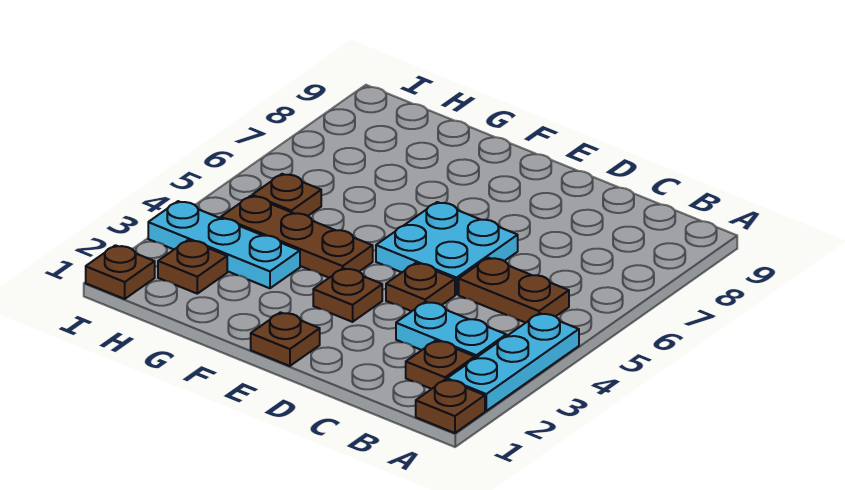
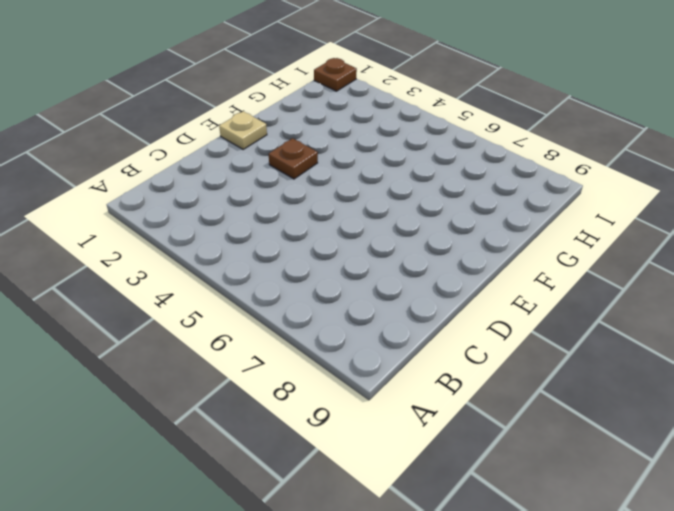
tan 1x1 plate [219,111,267,149] -> brown 1x1 plate [251,312,320,366]
none -> brown 1x1 plate [416,379,485,433]
none -> cyan 1x3 plate [447,313,579,411]
none -> brown 1x1 plate [406,341,475,389]

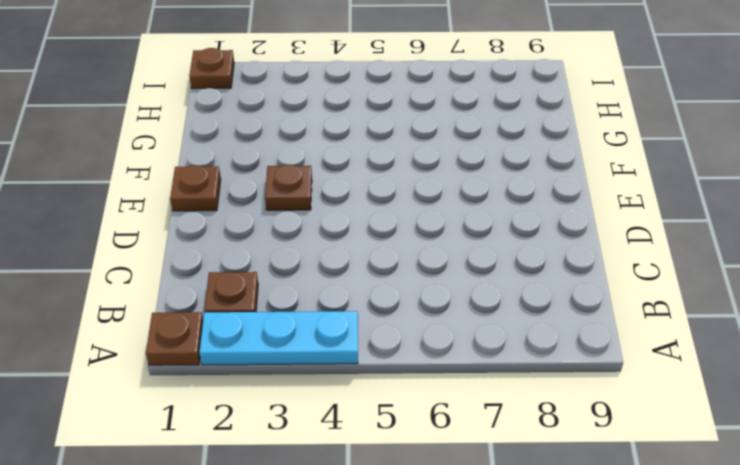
none -> cyan 1x2 plate [396,302,506,358]
none -> brown 1x2 plate [459,258,569,323]
none -> brown 1x1 plate [386,263,455,311]

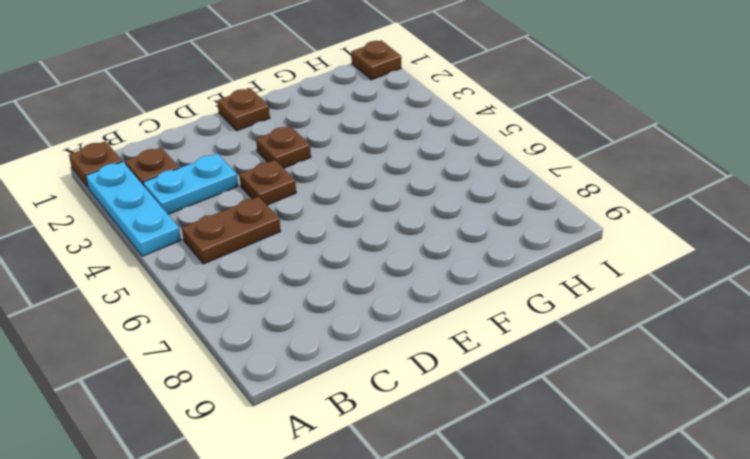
none -> cyan 2x2 plate [376,202,518,295]
none -> brown 1x3 plate [221,196,373,278]
none -> cyan 1x3 plate [148,201,300,288]

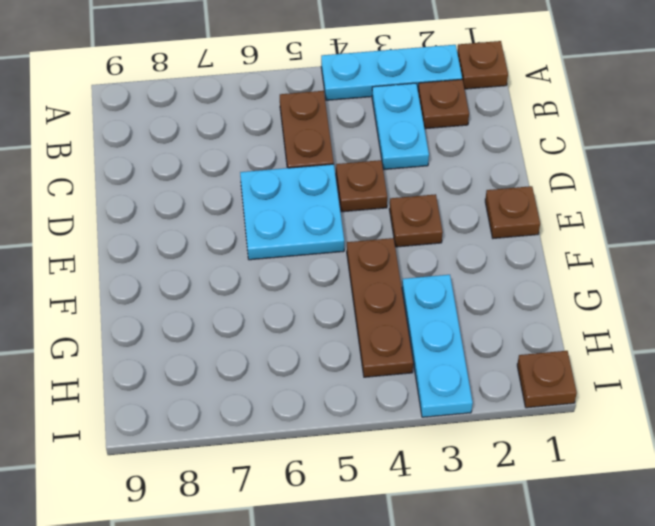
none -> brown 1x1 plate [158,240,227,294]
none -> brown 1x1 plate [252,174,321,216]

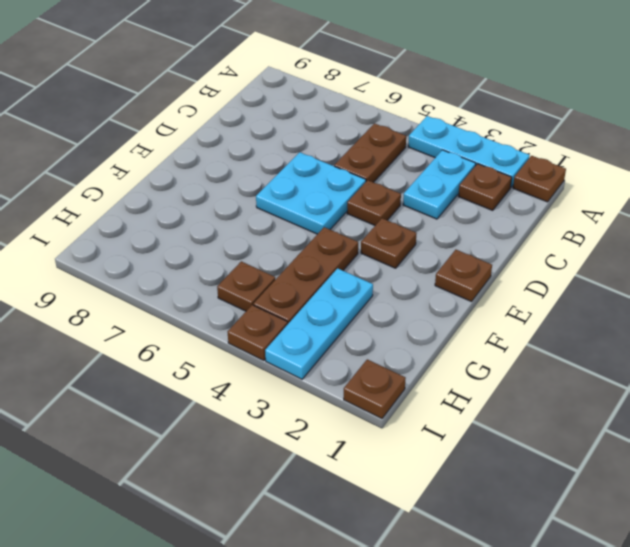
brown 1x1 plate [228,305,288,360] -> brown 1x1 plate moved to [158,240,227,294]

